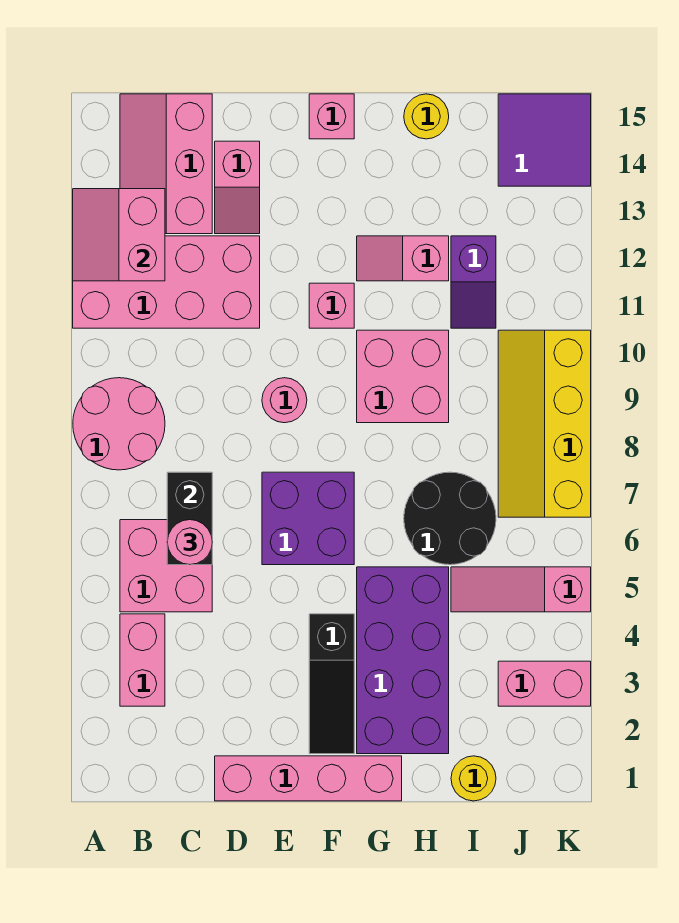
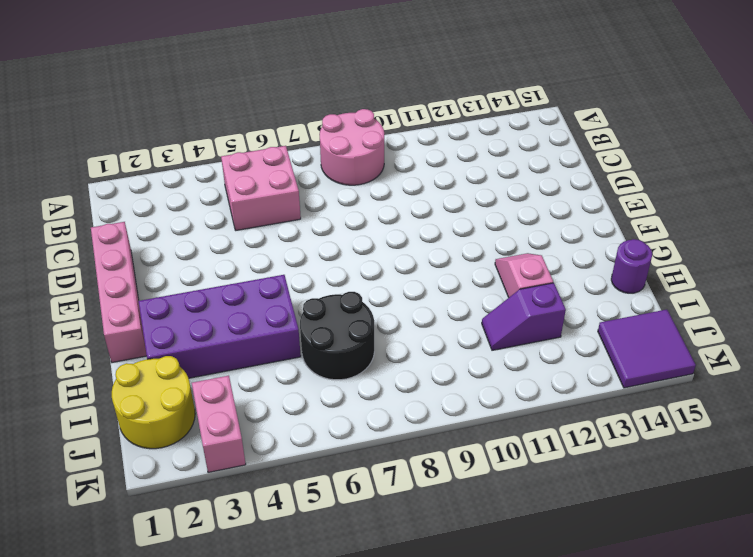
purple 1x1 round brick [611,239,652,293] -> yellow 1x1 round brick [404,94,449,139]
yellow 2x2 round brick [112,356,195,449] -> yellow 1x1 round brick [451,756,496,801]
none -> pink 2x4 brick [73,236,260,328]
none -> pink 1x2 brick [120,614,165,706]
none -> pink 2x3 slope [120,94,212,234]

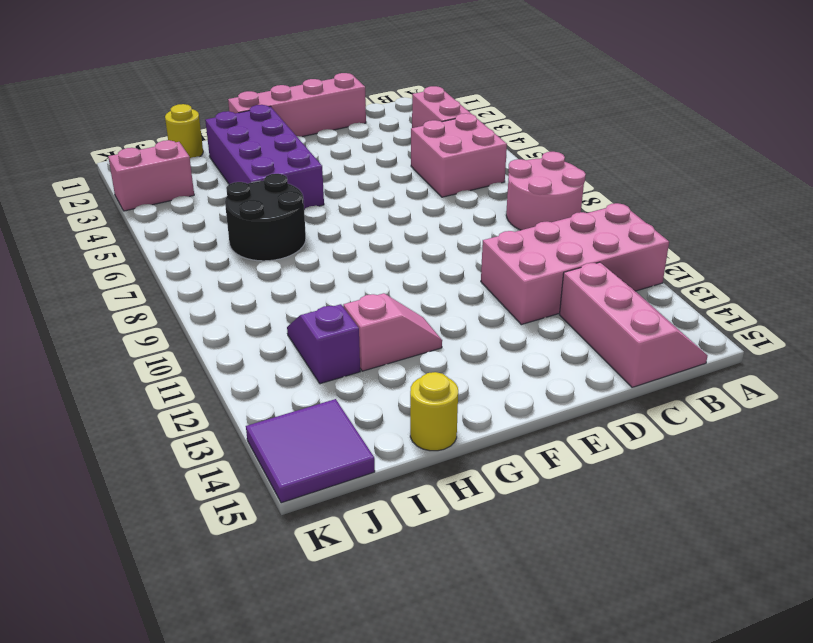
none -> pink 1x2 slope [215,141,260,234]
none -> purple 2x2 brick [262,472,354,565]
none -> pink 1x1 round brick [262,378,307,423]

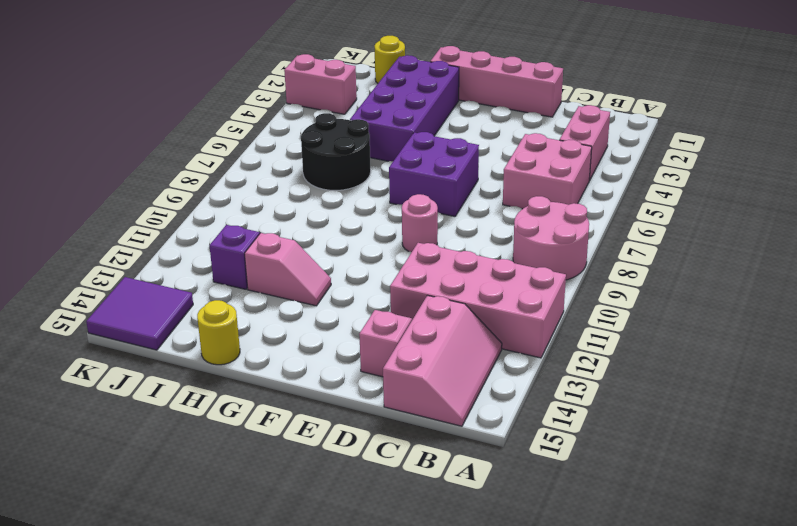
none -> black 1x3 slope [309,614,354,754]
none -> pink 1x1 brick [309,283,354,328]
none -> pink 1x1 brick [309,94,354,139]

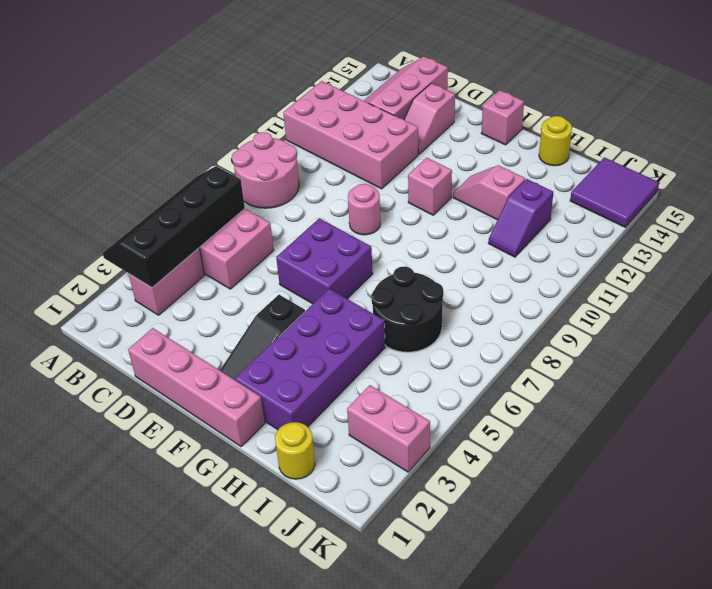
black 2x4 slope [103,166,245,288] -> none
none -> pink 2x2 brick [357,330,449,423]
none -> pink 1x3 slope [451,567,591,612]
none -> yellow 2x4 slope [498,330,591,517]

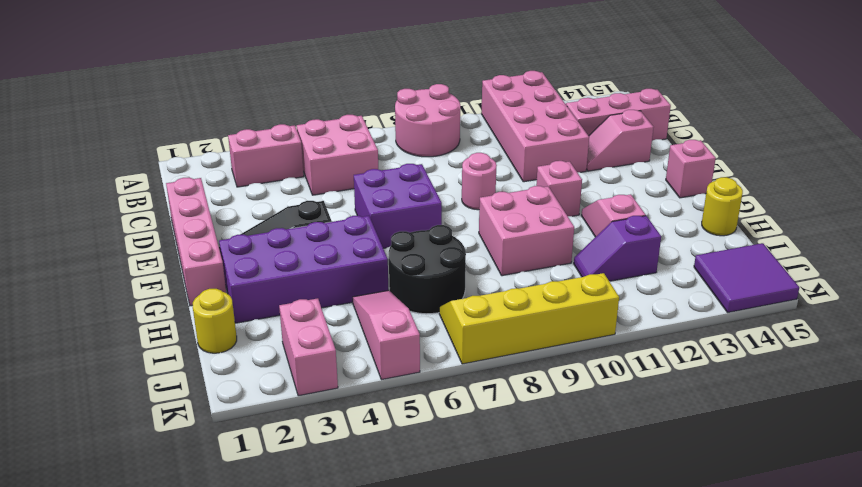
none -> pink 2x2 slope [73,189,165,281]
none -> black 1x2 brick [167,472,212,565]
none -> pink 1x1 round brick [167,520,212,565]

